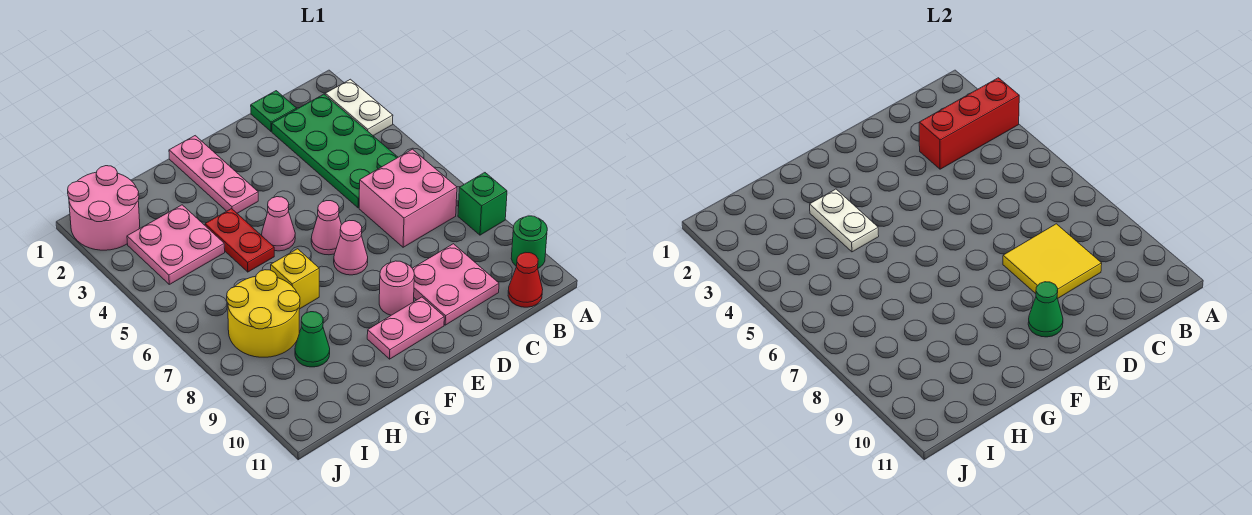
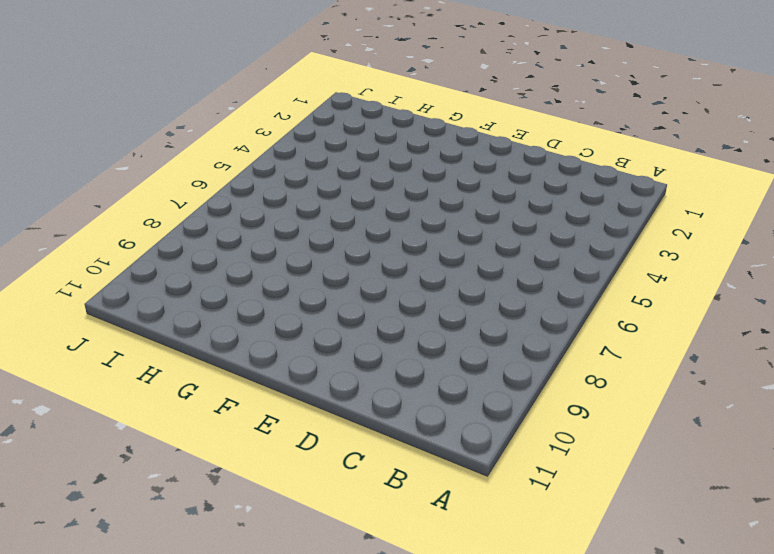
none -> white 1x2 plate [325,79,393,136]
none -> green 1x1 brick [458,173,507,235]
none -> green 1x1 round brick [511,216,547,268]

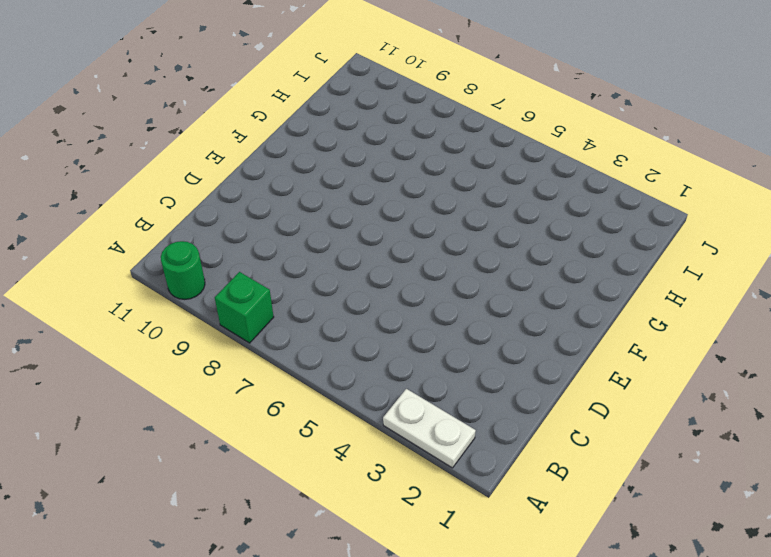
none -> green 2x4 plate [272,94,398,208]
none -> pink 2x2 brick [359,149,457,247]
none -> red 1x1 cone [508,252,543,307]

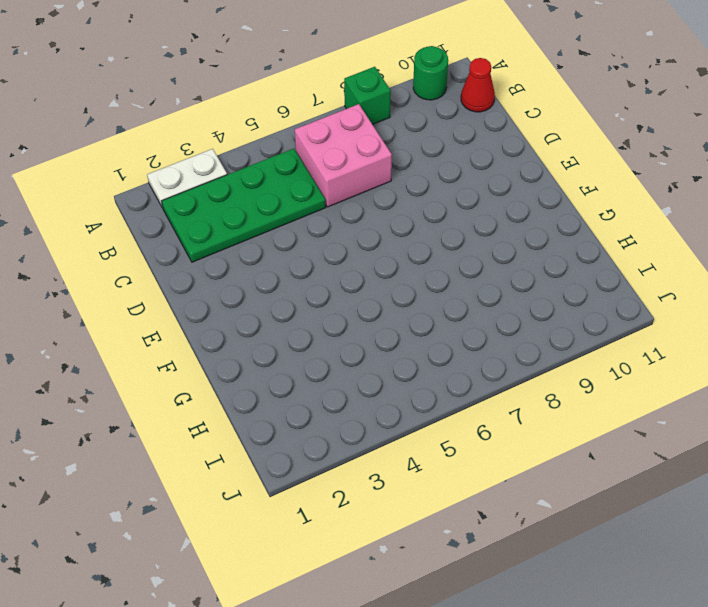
none -> green 1x1 plate [251,91,297,132]
none -> pink 2x2 plate [412,244,499,325]
none -> pink 1x1 cone [311,201,341,255]

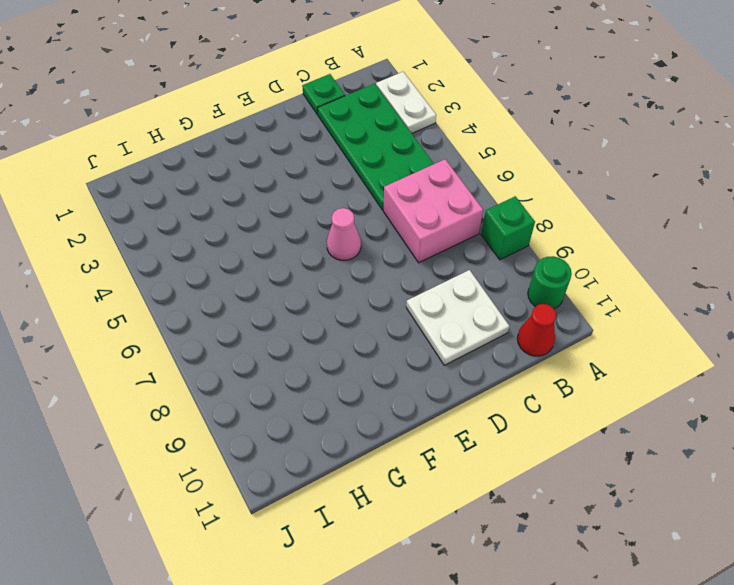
white 2x2 plate [406,270,510,365] -> pink 2x2 plate [412,244,499,325]
none -> pink 1x1 cone [334,220,368,275]
none -> pink 1x1 round brick [379,261,414,315]
none -> pink 1x2 plate [367,297,444,359]

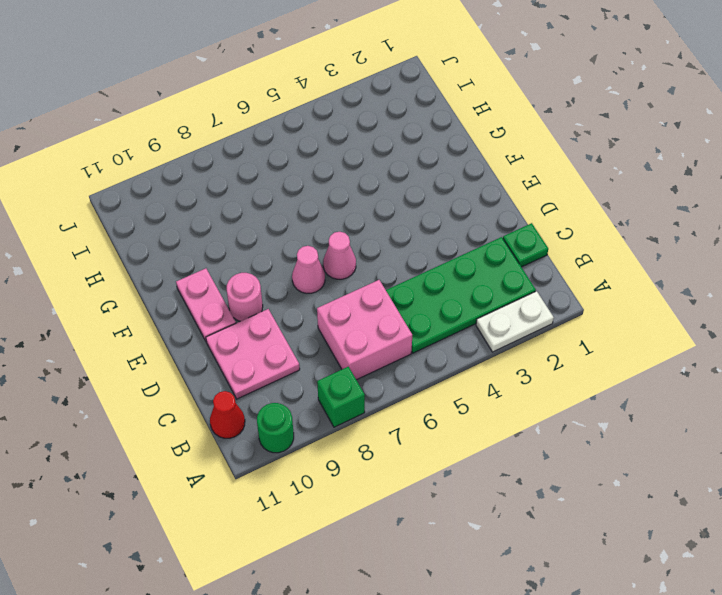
none -> pink 1x3 plate [169,136,258,213]
none -> pink 1x1 cone [262,197,295,251]
none -> red 1x2 plate [205,209,274,272]

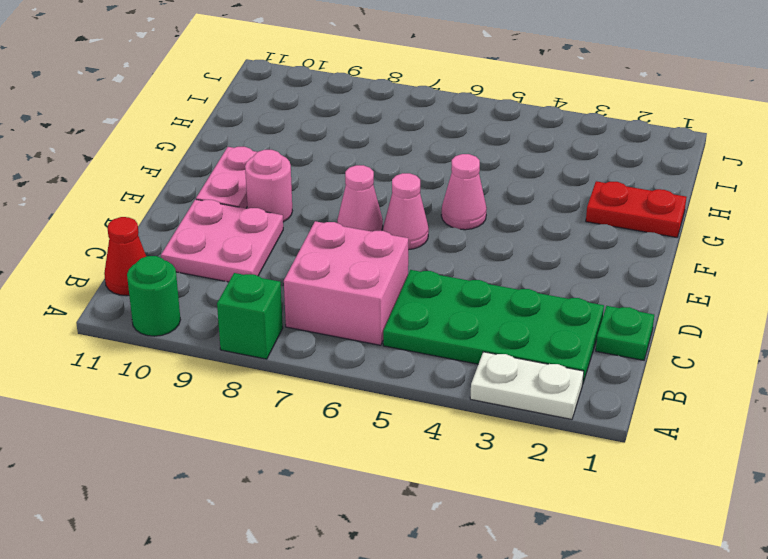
red 1x2 plate [586,181,686,237] -> red 1x2 plate moved to [205,209,274,272]
none -> pink 1x3 plate [169,136,258,213]
none -> yellow 1x1 brick [271,249,319,309]
none -> pink 2x2 plate [127,205,225,284]

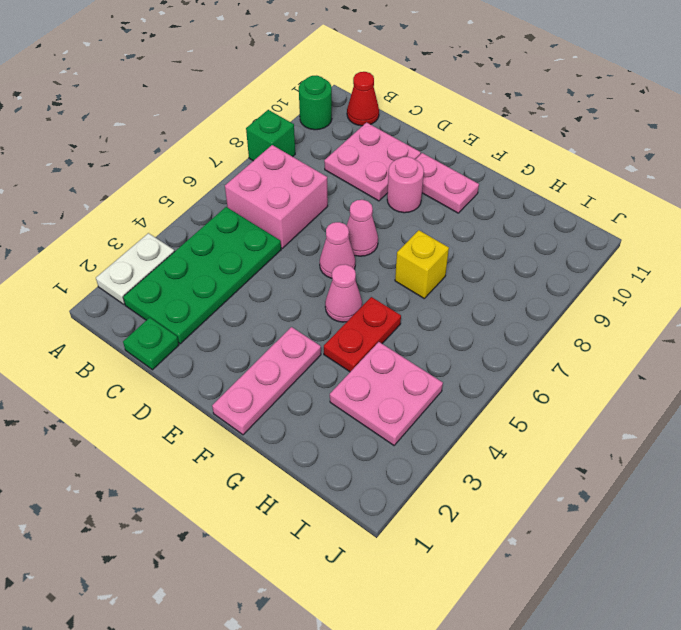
none -> yellow 2x2 round brick [227,270,300,357]
none -> green 1x1 cone [295,312,330,367]
none -> pink 2x2 round brick [68,166,140,250]

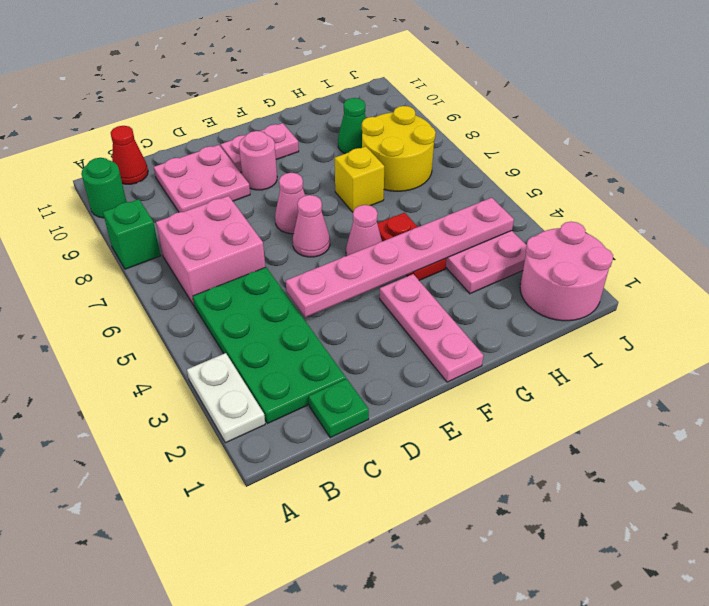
pink 1x6 plate [286,198,514,317] -> white 1x2 plate [810,189,879,252]
none -> red 1x3 brick [919,78,1019,169]
none -> yellow 2x2 tile [1003,224,1102,298]
none -> green 1x1 cone [1028,282,1063,337]

